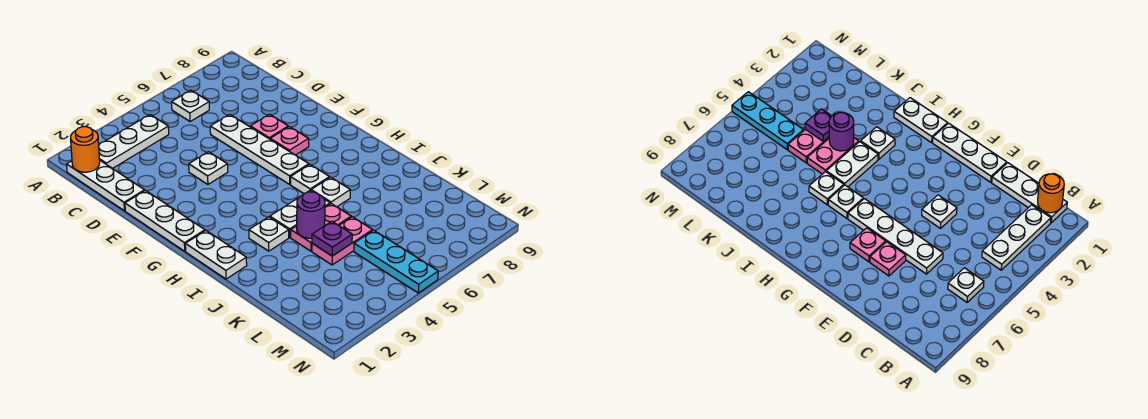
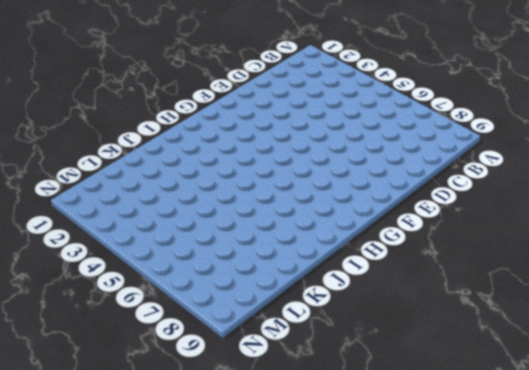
none -> white 1x3 plate [67,161,145,211]
none -> white 1x3 plate [99,115,169,169]
none -> white 1x1 plate [172,90,209,122]

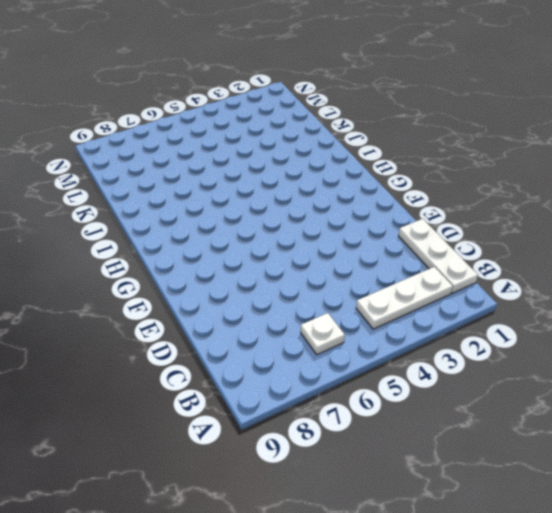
none -> white 1x4 plate [210,114,309,184]
none -> white 1x3 plate [125,191,205,251]
none -> white 1x1 plate [189,152,228,184]

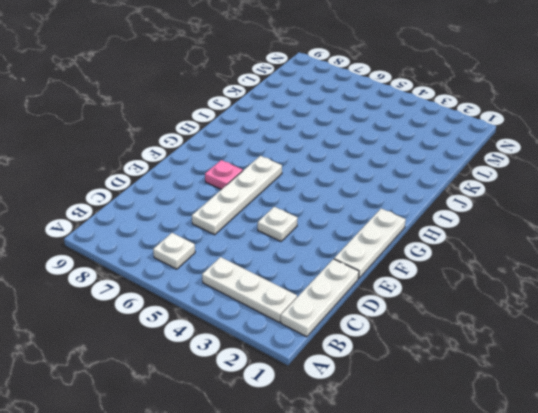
none -> pink 1x1 plate [250,114,288,139]
none -> white 1x2 plate [185,231,247,279]
none -> white 1x1 plate [291,165,330,193]

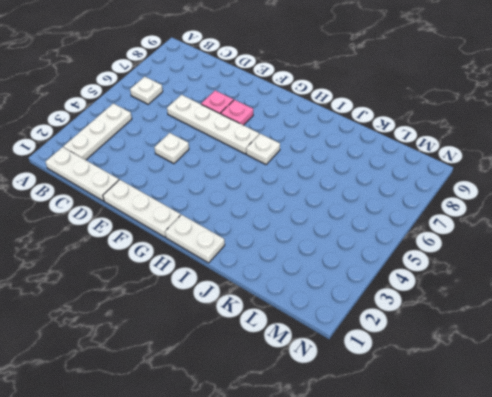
none -> white 1x1 plate [249,217,289,251]
none -> white 1x2 plate [270,190,330,237]
none -> white 1x1 plate [311,177,350,207]

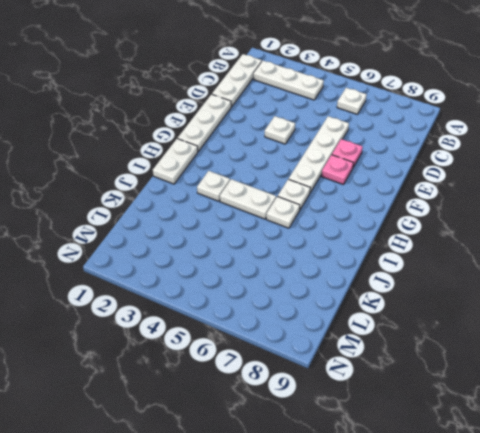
none -> pink 1x2 plate [291,204,351,251]
none -> pink 1x2 plate [312,217,373,265]
none -> cyan 1x3 plate [354,230,438,293]

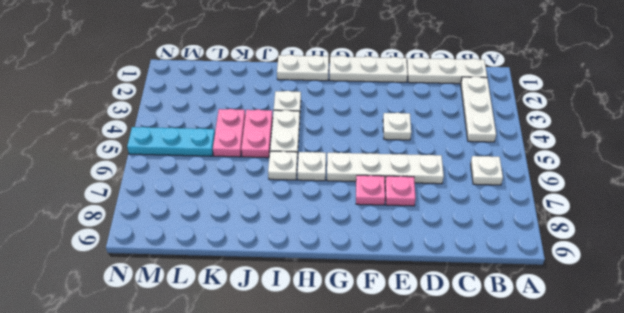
none -> orange 1x1 round brick [71,127,100,172]
none -> purple 1x1 round brick [297,192,325,238]
none -> purple 1x1 plate [312,221,352,256]

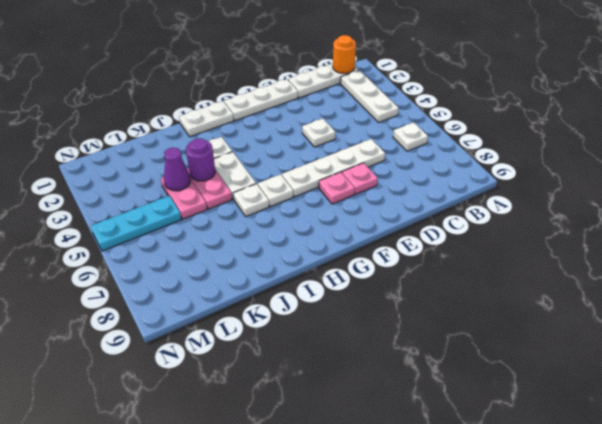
purple 1x1 cone [164,148,191,191] -> purple 1x1 plate [312,221,352,256]

